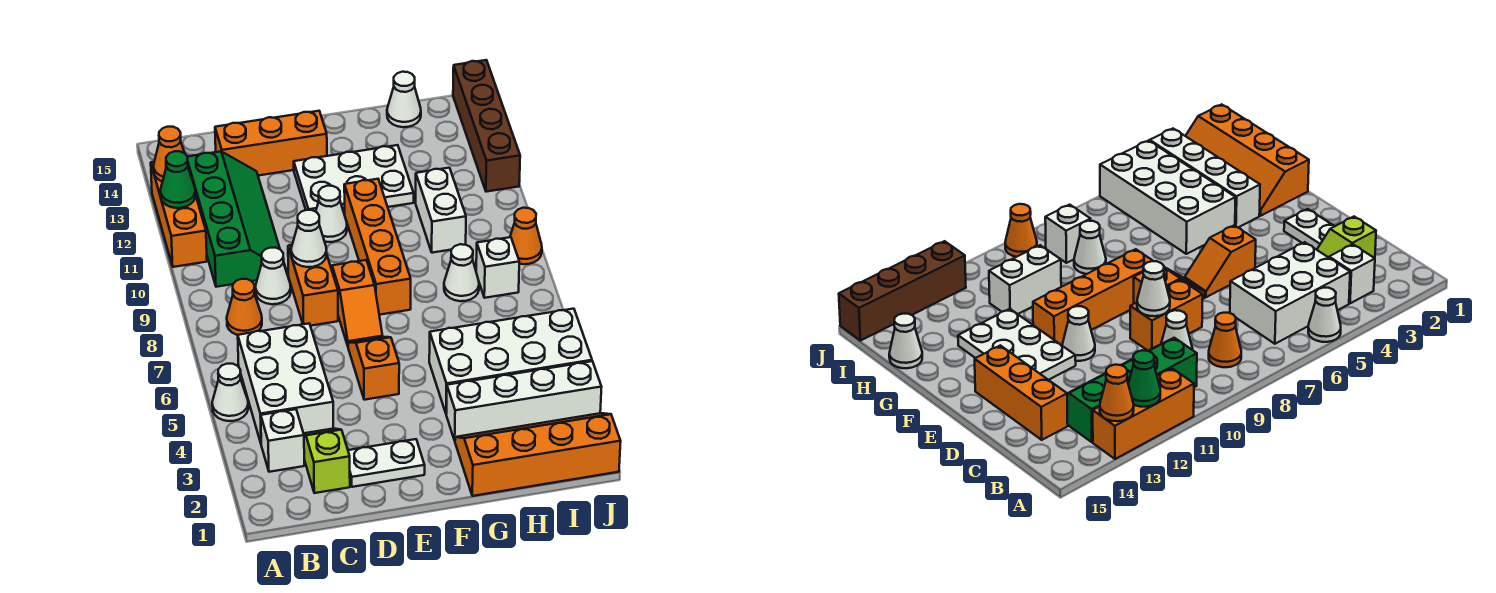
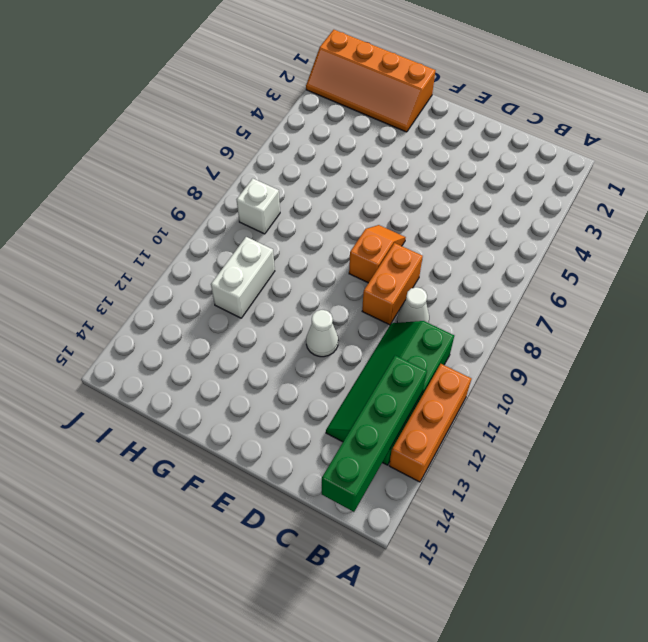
green 1x4 brick [322,355,427,512] -> none
none -> white 1x1 cone [212,364,248,421]
none -> white 1x1 brick [261,409,304,472]
none -> white 2x3 brick [238,324,334,443]

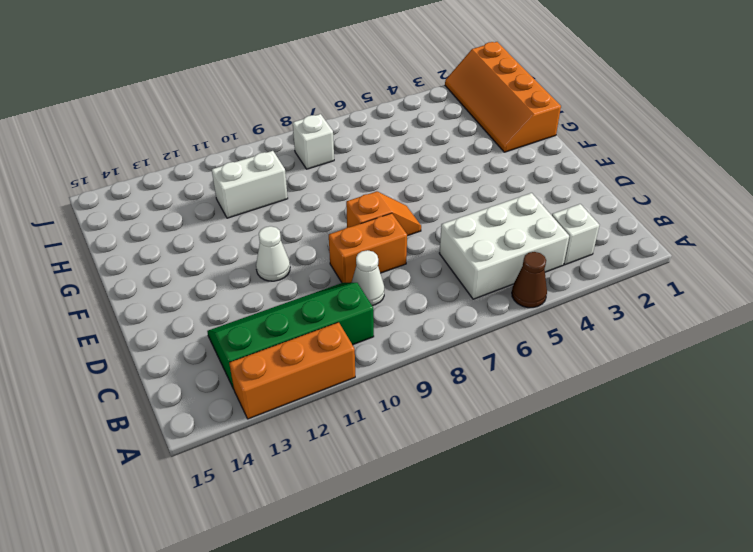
brown 1x1 cone [512,252,547,308] -> white 1x1 cone [212,364,248,421]
none -> orange 1x1 cone [227,279,262,335]
none -> lime 1x2 slope [304,429,350,493]
none -> orange 1x3 brick [215,111,327,176]

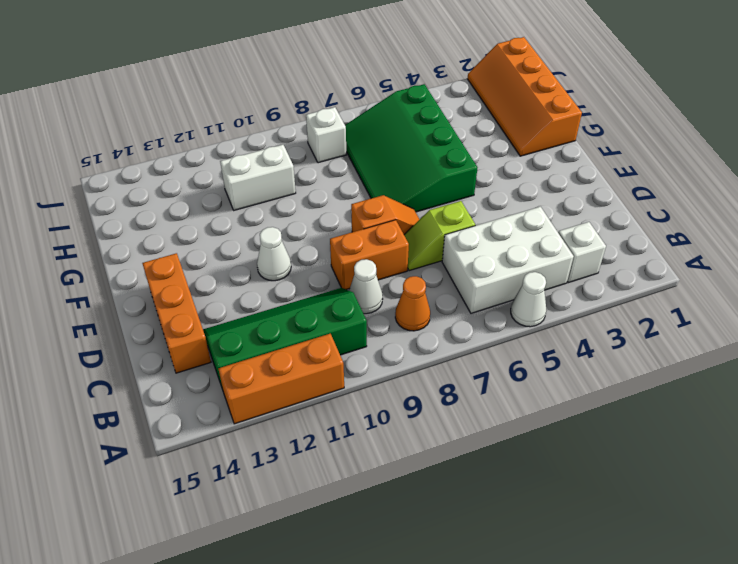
lime 1x2 slope [404,201,475,271] -> lime 1x2 slope moved to [304,429,350,493]
green 3x4 slope [345,84,478,212] -> white 2x4 brick [429,309,592,414]
none -> white 1x2 plate [348,439,425,487]
none -> orange 1x2 slope [348,337,399,400]
none -> white 2x3 plate [294,145,414,214]

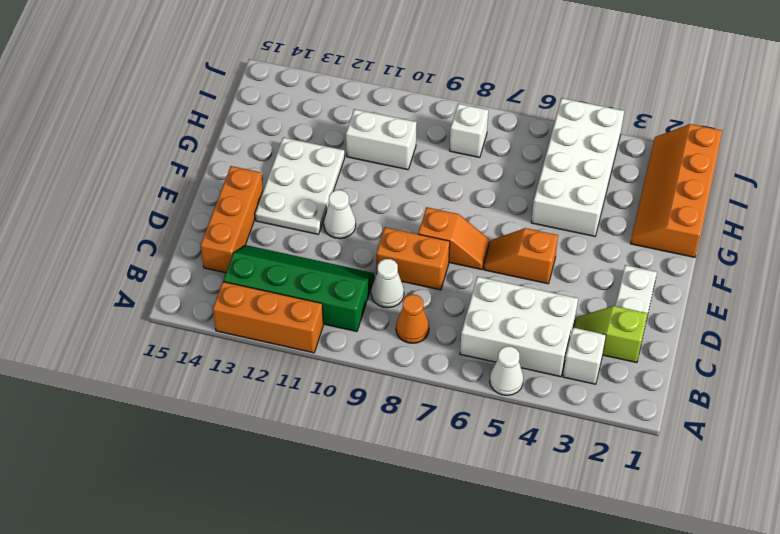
none -> orange 1x4 brick [344,179,411,315]
none -> white 1x4 brick [446,361,601,440]
none -> white 1x1 cone [444,244,479,301]

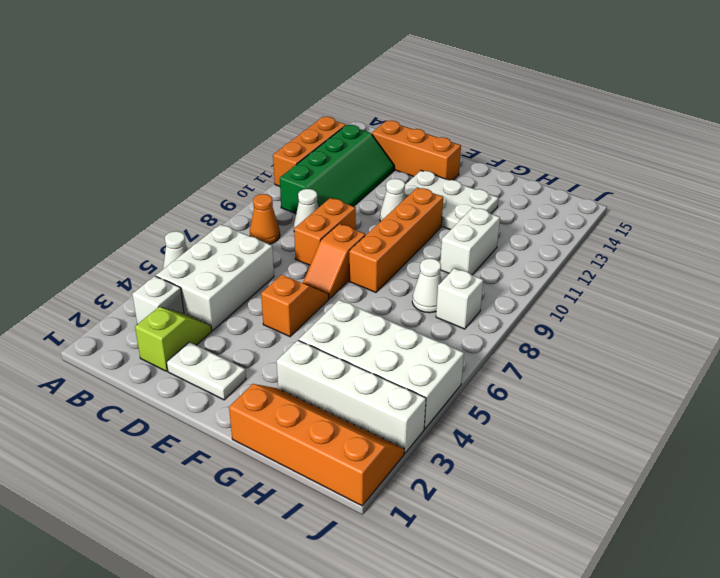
none -> white 1x1 cone [387,72,421,127]
none -> orange 1x1 cone [510,208,542,264]
none -> brown 1x4 brick [453,60,520,192]

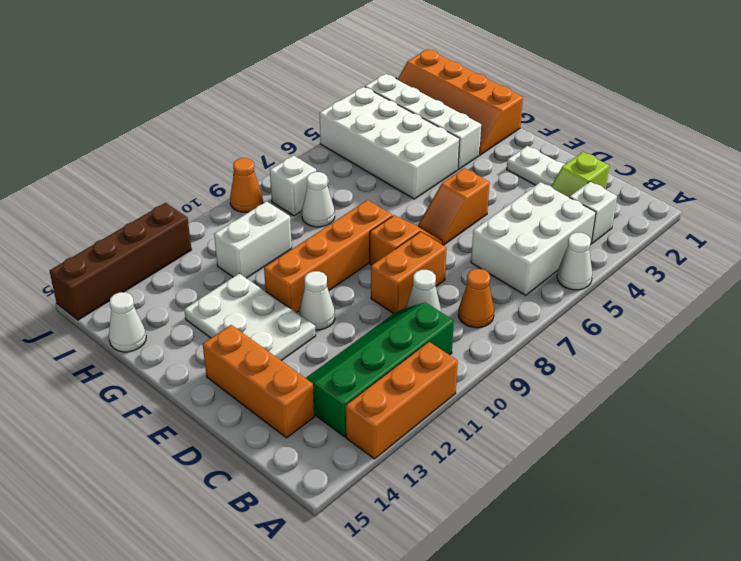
none -> green 1x1 cone [161,151,195,208]
none -> orange 1x1 cone [154,127,184,181]
none -> white 1x1 cone [291,210,327,267]

